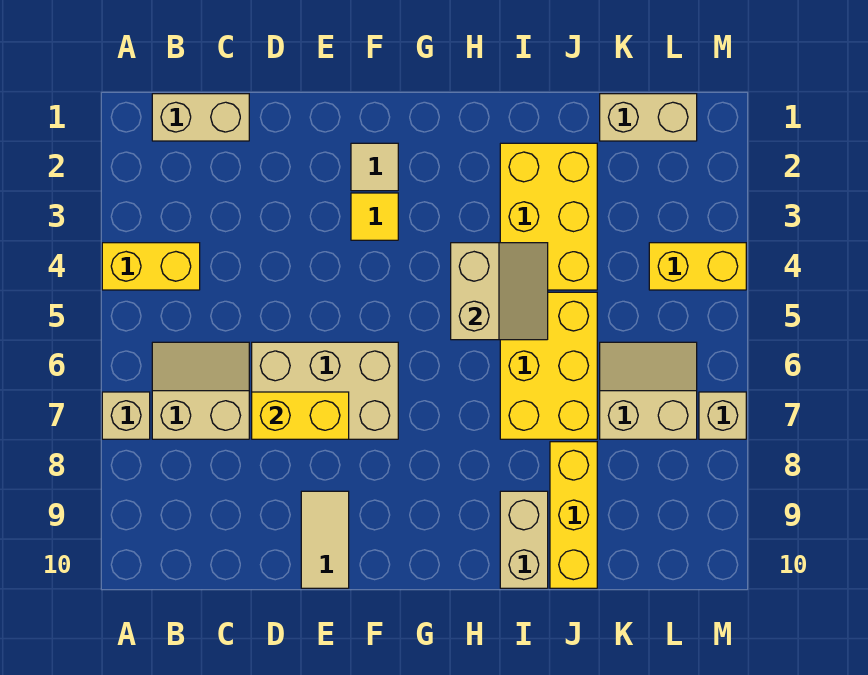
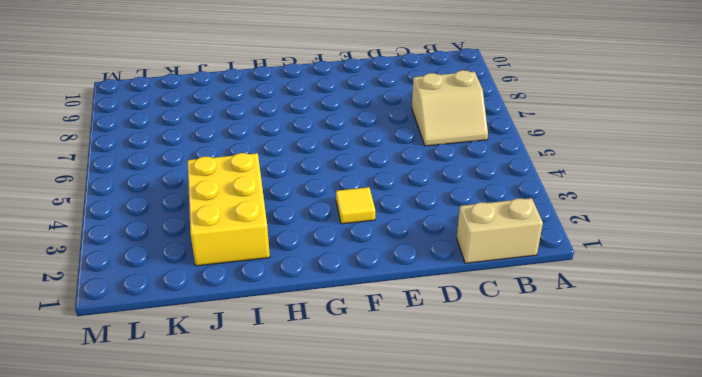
none -> yellow 1x2 brick [102,243,200,290]
none -> tan 1x1 brick [102,392,150,439]
none -> tan 2x3 brick [252,342,398,439]

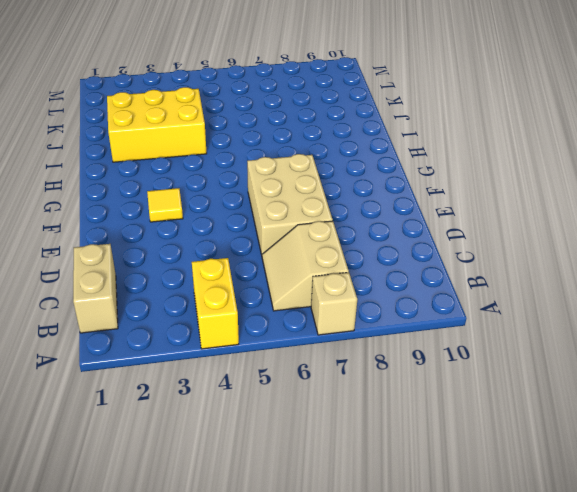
none -> tan 1x2 tile [301,491,349,588]
none -> tan 1x1 tile [351,143,398,191]
none -> yellow 2x3 brick [500,292,597,439]

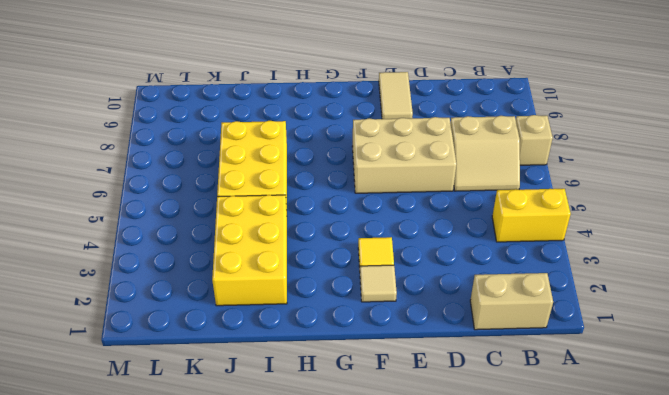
none -> tan 1x2 brick [500,491,548,588]
none -> yellow 1x3 brick [550,442,597,588]
none -> tan 1x2 brick [600,94,697,141]

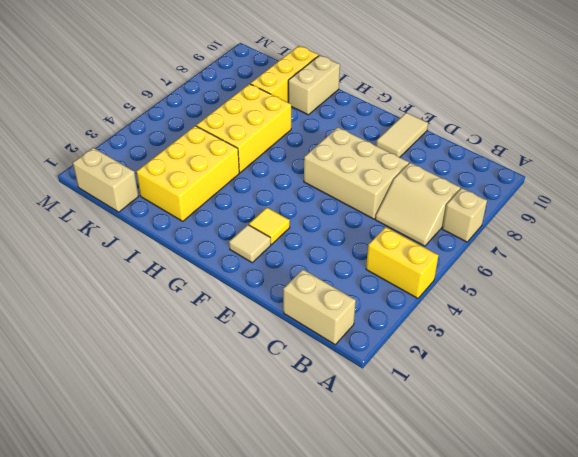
none -> tan 2x2 slope [600,342,697,439]
none -> yellow 1x2 brick [649,243,746,290]
none -> tan 1x1 brick [699,392,746,439]

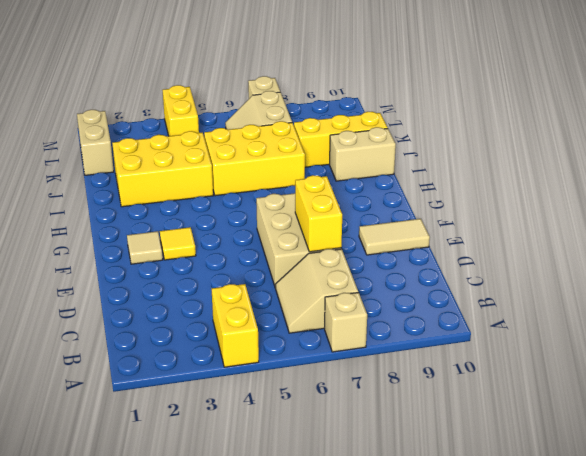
none -> tan 1x2 brick [152,94,249,141]
none -> tan 2x2 slope [451,243,548,340]

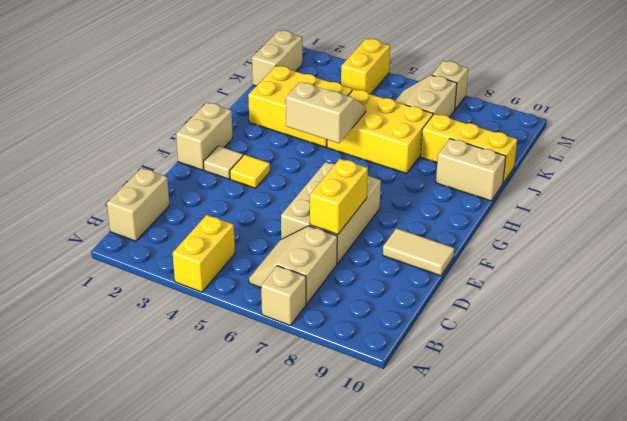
tan 1x2 brick [176,102,233,170] -> none

